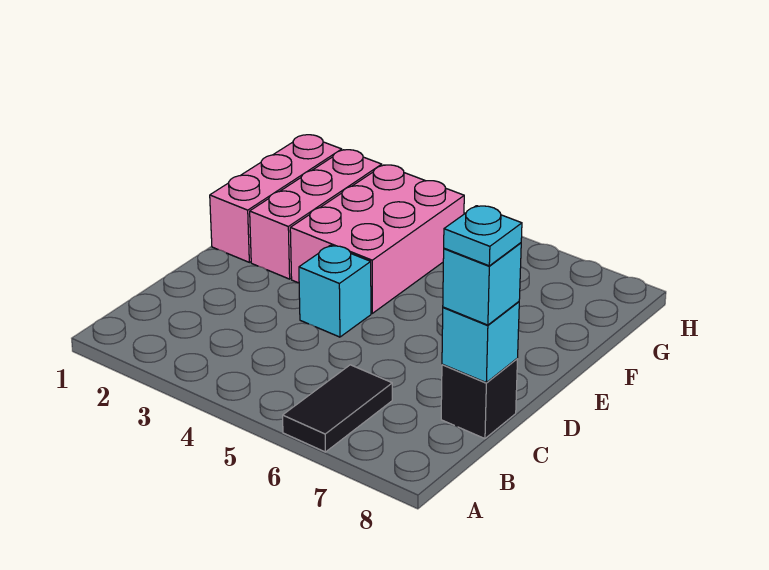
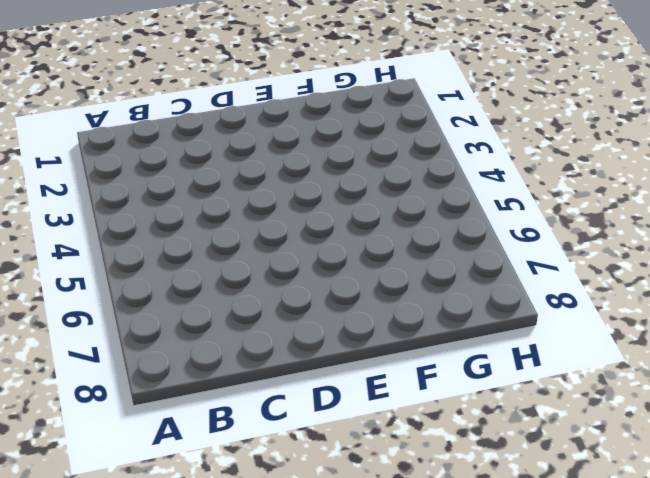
none -> black 1x2 tile [283,365,392,452]
none -> black 1x1 brick [441,359,518,439]

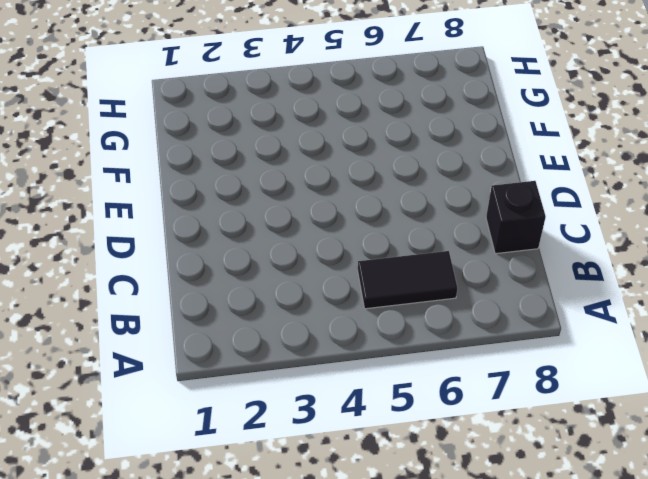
black 1x2 tile [358,251,457,309] -> black 1x2 tile turned to [283,365,392,452]
none -> cyan 1x1 brick [299,245,371,337]
none -> pink 1x3 brick [210,135,342,262]

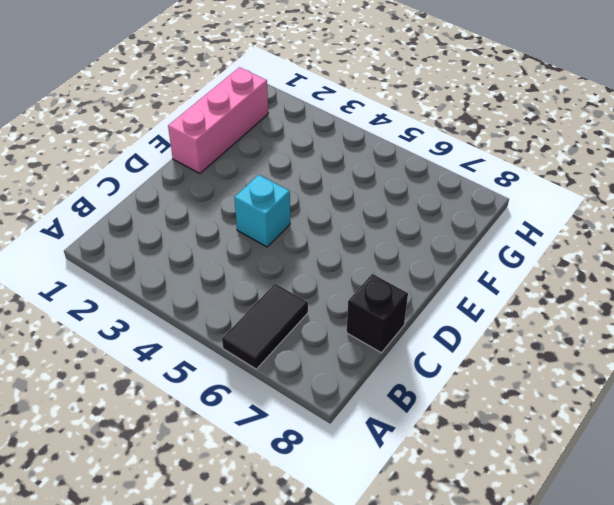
none -> pink 1x3 brick [250,150,382,279]
none -> pink 2x3 brick [290,165,464,313]

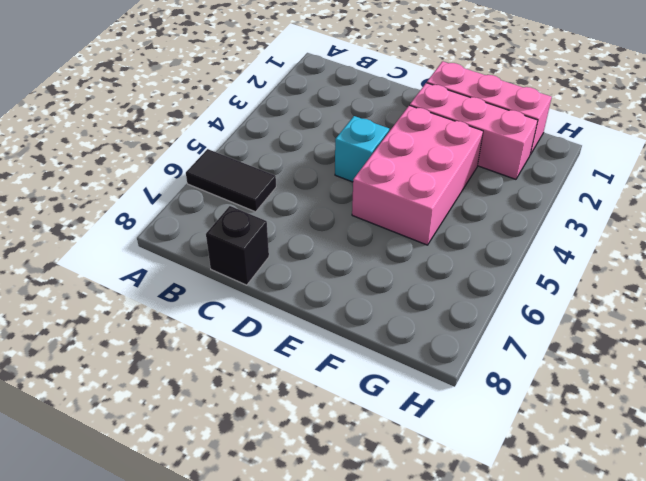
pink 2x3 brick [352,105,483,245] -> pink 2x3 brick turned to [290,165,464,313]
none -> cyan 1x1 brick [442,302,519,383]
none -> cyan 1x1 brick [443,243,521,325]

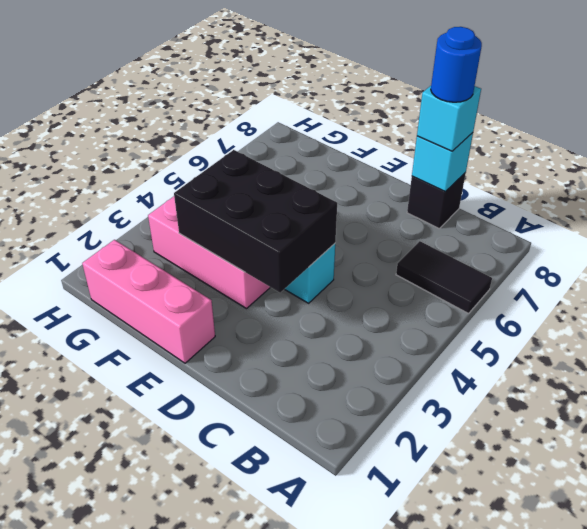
blue 1x1 round brick [431,27,482,102] -> cyan 1x1 plate [444,206,522,266]
black 2x3 brick [174,150,337,292] -> none
none -> pink 1x3 brick [250,150,382,279]

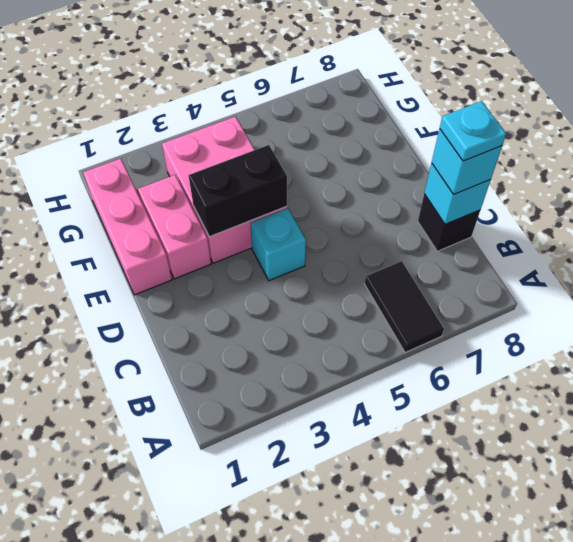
pink 1x2 brick [138,175,211,279] -> pink 1x3 brick [250,150,382,279]
black 1x2 brick [189,145,287,237] -> none

